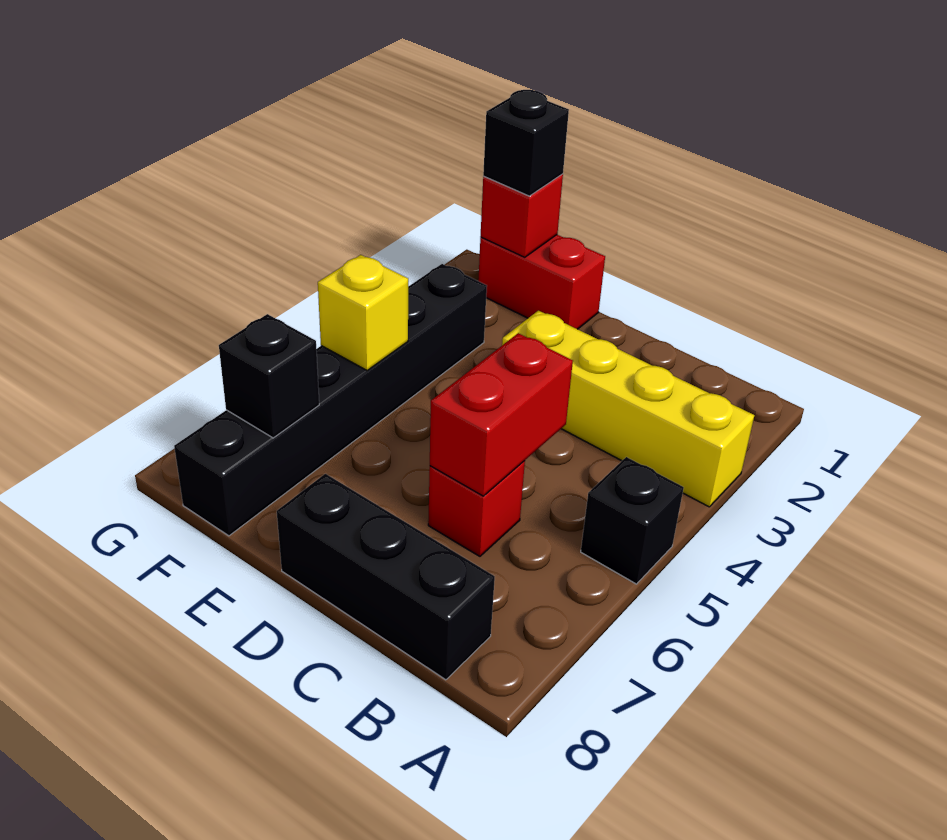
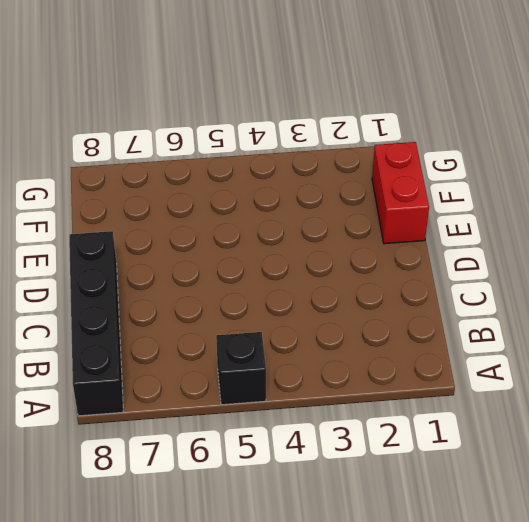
black 1x4 brick [69,231,123,416] -> black 1x3 brick [277,474,495,680]
none -> yellow 1x4 brick [502,311,754,507]
none -> red 1x1 brick [428,461,525,556]

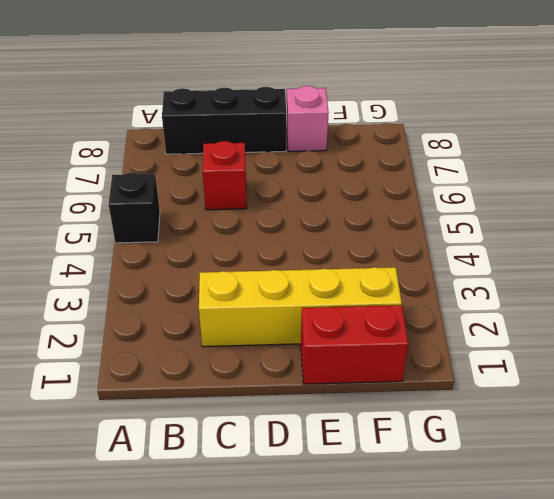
yellow 1x4 brick [199,267,402,347] -> yellow 1x4 brick moved to [502,311,754,507]
pink 1x1 brick [286,86,329,151] -> none
none -> black 1x6 brick [174,264,487,536]
none -> red 1x2 brick [430,333,573,496]

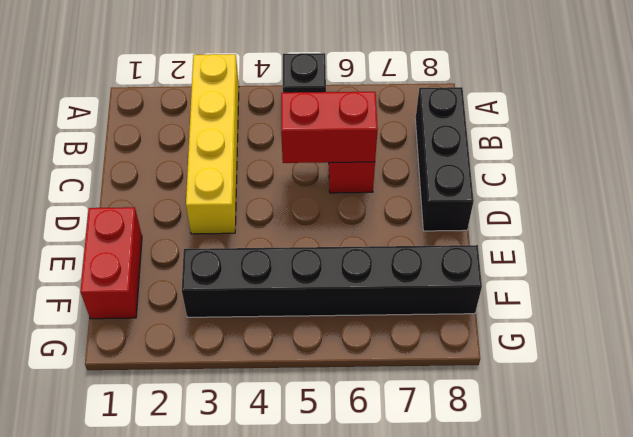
none -> red 1x1 brick [480,174,563,257]
none -> yellow 1x1 brick [318,255,408,370]

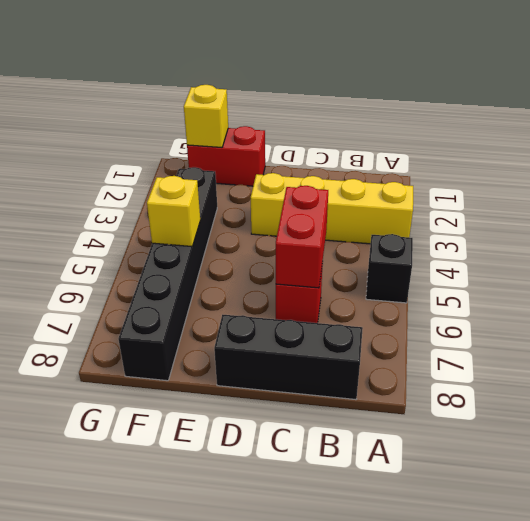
yellow 1x1 brick [184,85,228,147] -> red 1x1 brick [480,174,563,257]
none -> black 1x1 brick [219,314,319,438]
none -> black 1x1 brick [483,90,569,196]

